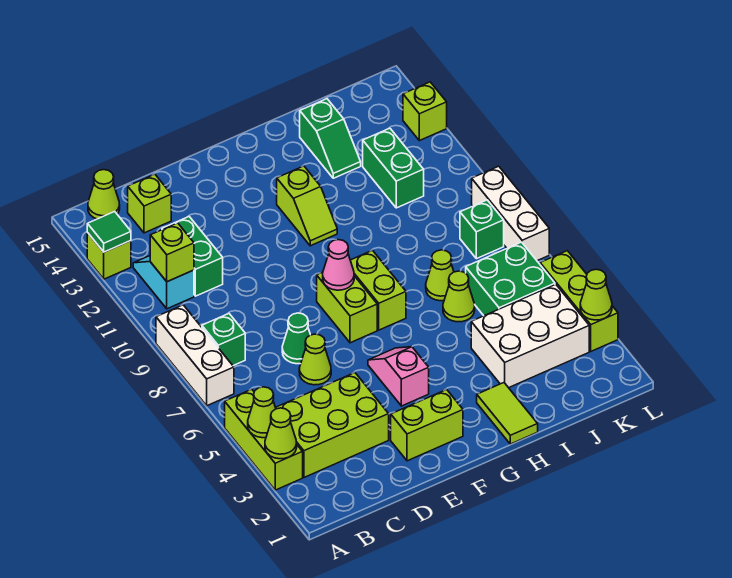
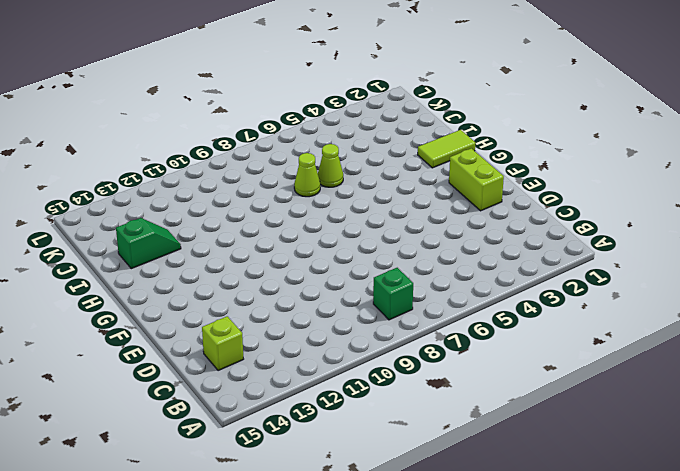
none -> lime 1x3 brick [225,389,303,490]
none -> white 1x3 brick [156,305,234,406]
none -> lime 1x1 brick [87,233,131,279]
none -> lime 2x3 brick [276,373,389,477]

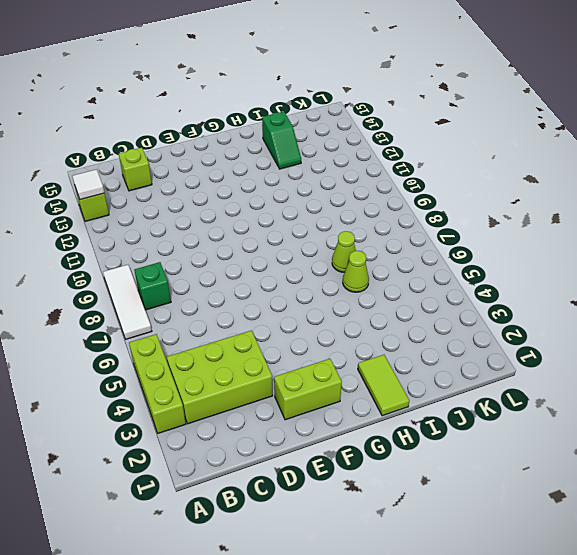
white 1x3 tile [103,265,152,339] -> white 1x3 brick [156,305,234,406]
white 1x1 tile [72,169,104,200] -> green 1x1 tile [87,212,131,252]
none -> cyan 1x2 slope [133,256,194,309]
none -> lime 1x1 cone [88,170,120,219]
none -> green 1x2 brick [162,217,223,296]
none -> lime 1x1 cone [299,334,331,385]

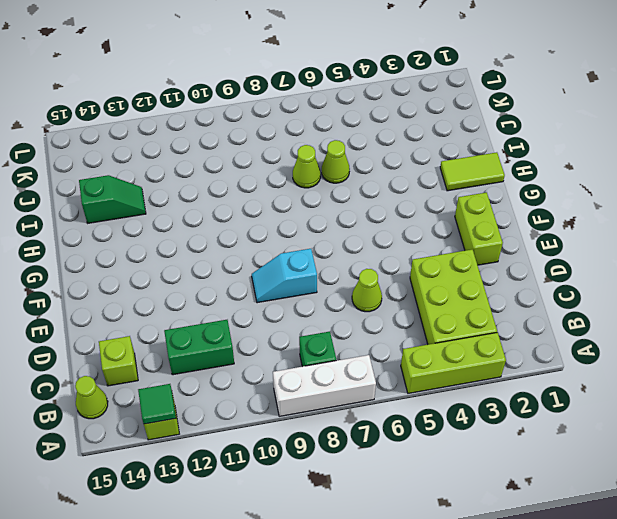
cyan 1x2 slope [252,249,317,303] -> cyan 1x2 slope moved to [133,256,194,309]
none -> green 1x1 cone [282,313,310,364]
none -> pink 1x2 slope [368,347,429,406]
none -> lime 1x2 brick [317,272,377,343]
none -> lime 1x2 brick [350,250,406,330]

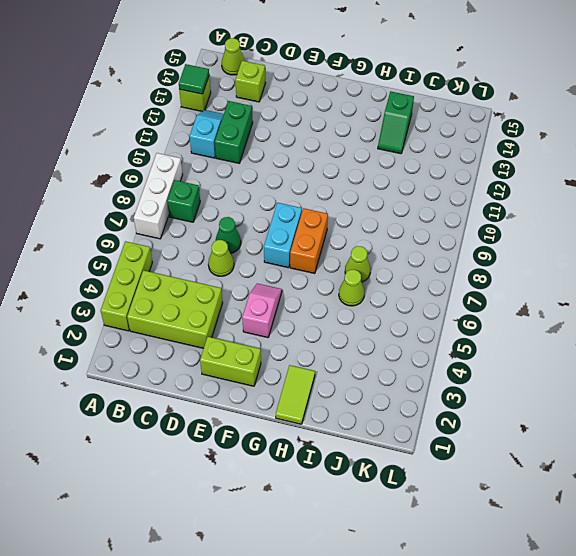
cyan 1x2 brick [264,203,302,268] -> lime 1x2 brick [317,272,377,343]
orange 1x2 brick [290,208,328,274] -> lime 1x2 brick [350,250,406,330]
none -> lime 1x2 slope [277,166,337,246]
none -> white 2x3 brick [471,284,589,388]
none -> green 2x2 brick [466,242,555,316]
none -> green 1x2 brick [363,128,424,208]

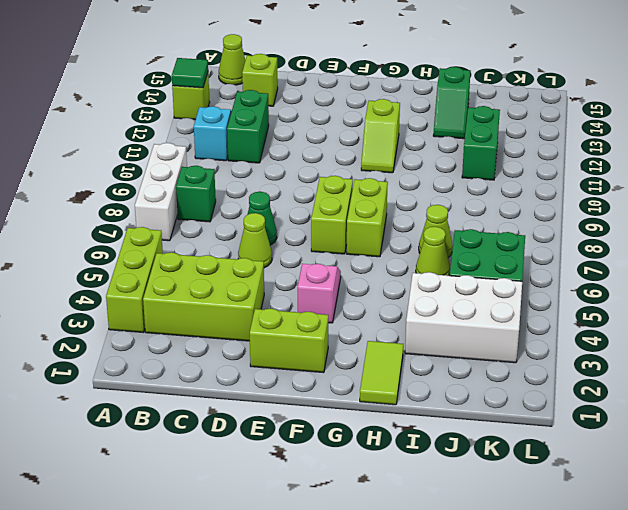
none -> green 1x1 brick [460,200,504,259]
none -> lime 1x3 brick [540,251,618,351]
none -> white 1x3 brick [472,166,549,261]
none -> lime 1x1 brick [403,82,447,141]

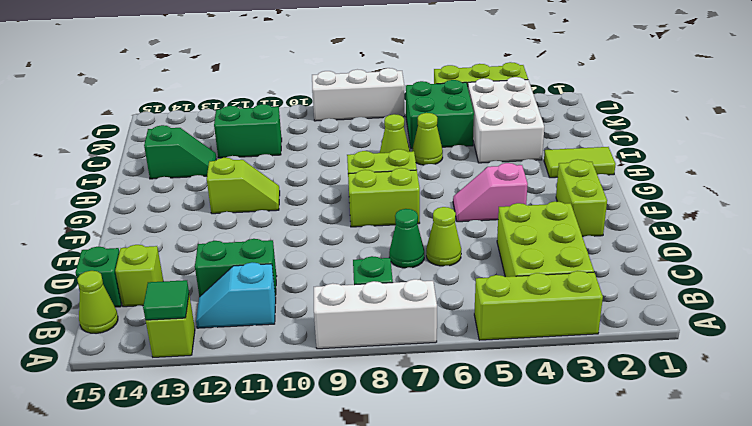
green 1x1 brick [76,247,122,307] -> green 1x1 brick moved to [460,200,504,259]
none -> lime 1x1 brick [403,82,447,141]
none -> lime 1x1 cone [265,408,297,459]
none -> lime 1x1 cone [248,387,276,438]
none -> lime 1x1 brick [150,223,194,282]

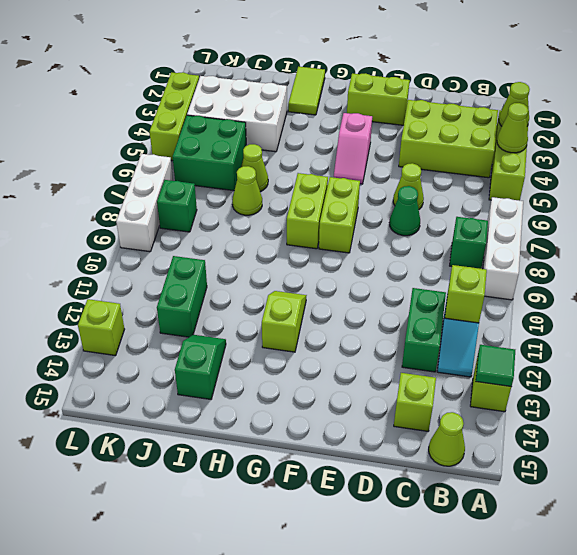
none -> pink 1x1 cone [323,240,354,290]
none -> lime 1x1 cone [580,269,612,320]

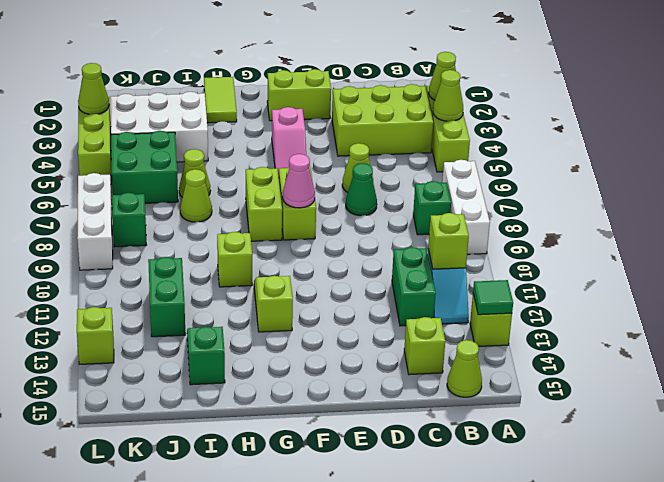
lime 1x1 brick [217,232,252,287] -> none

